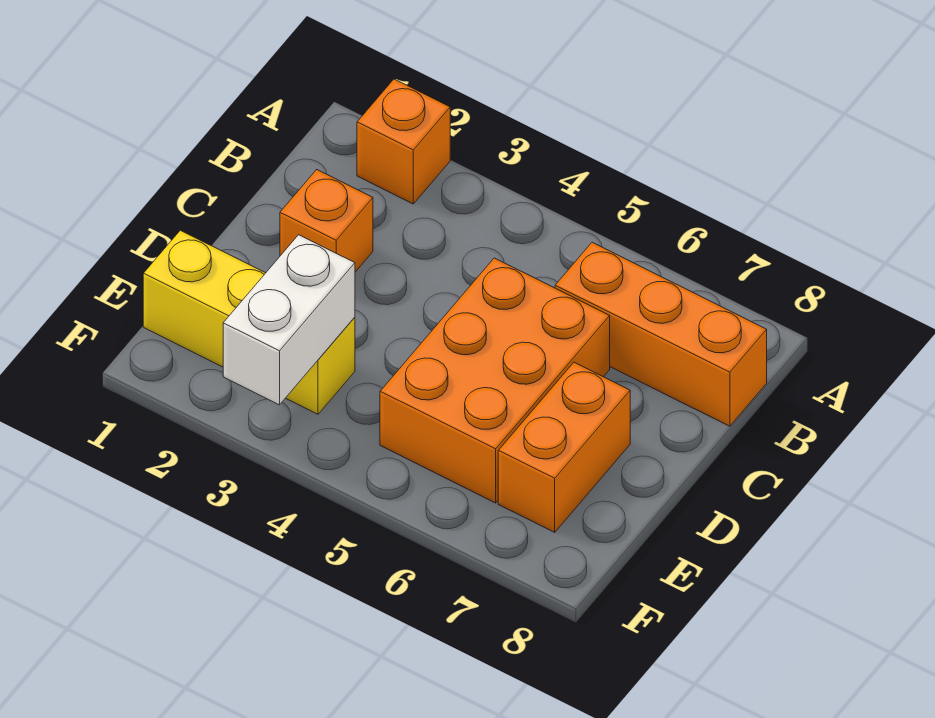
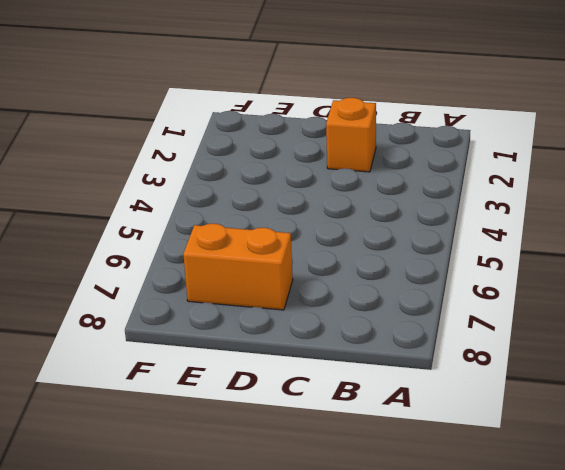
none -> orange 1x1 brick [357,79,450,204]
none -> orange 1x3 brick [555,242,767,426]

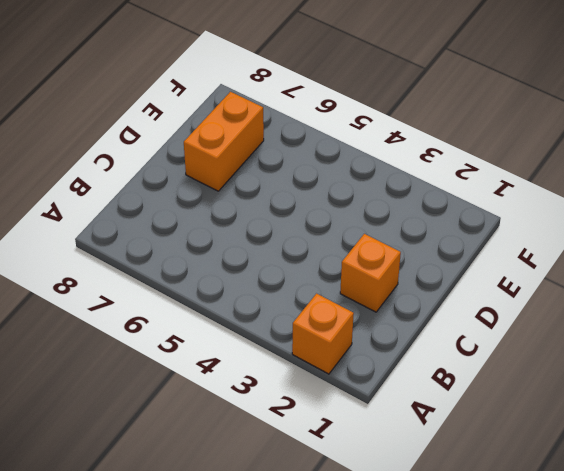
none -> orange 1x3 brick [555,242,767,426]
none -> orange 2x3 brick [380,258,610,503]

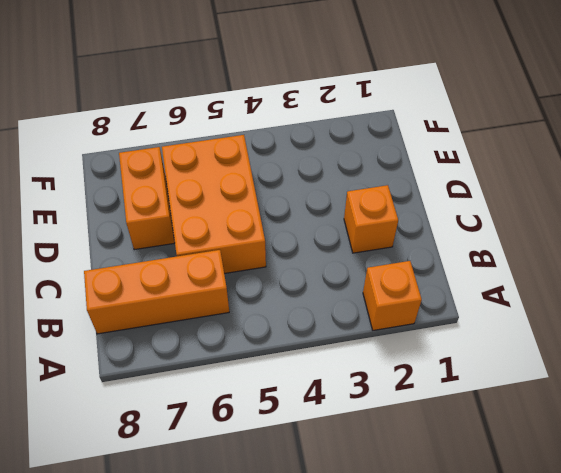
none -> yellow 1x3 brick [143,230,355,414]
none -> white 1x2 brick [223,235,355,405]

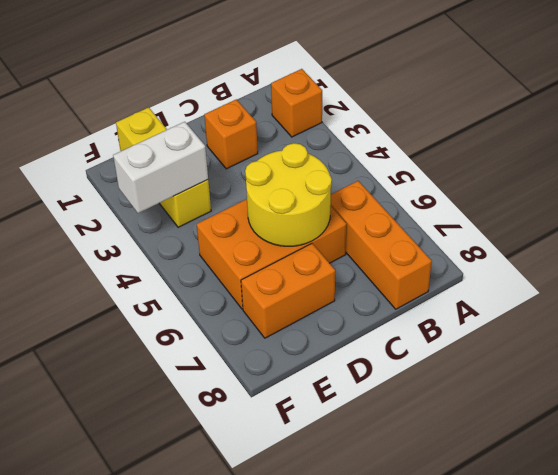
yellow 2x2 round brick [245,143,332,246] -> none

